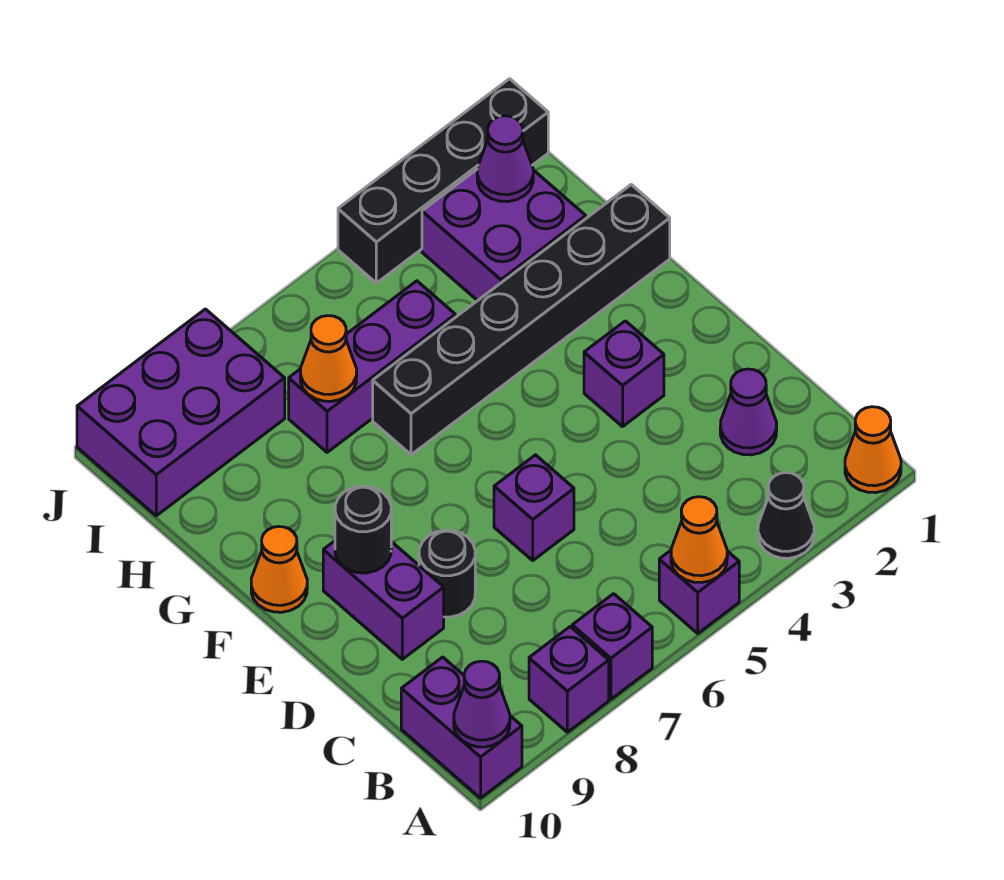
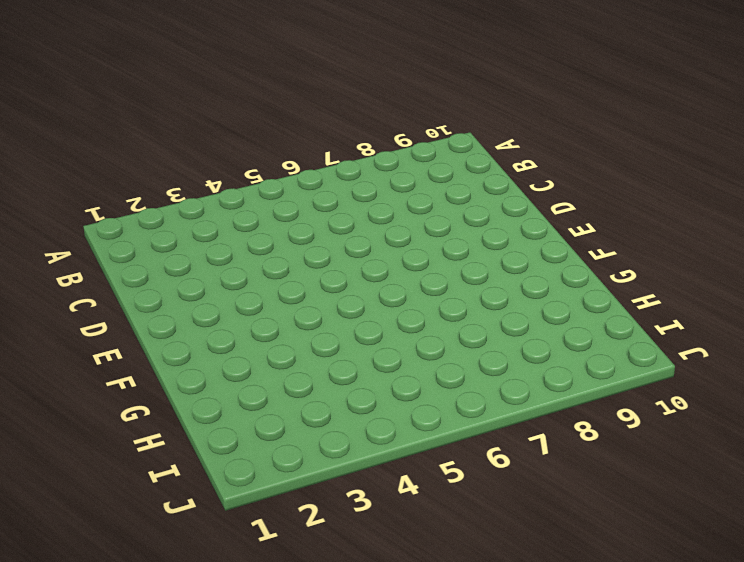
none -> orange 1x1 cone [845,407,901,493]
none -> black 1x1 cone [758,473,814,558]
none -> purple 1x1 brick [659,550,739,633]

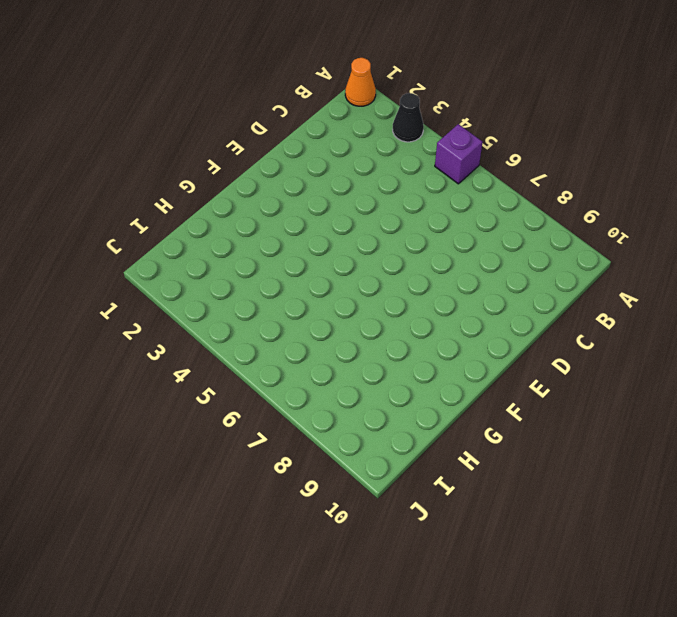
none -> purple 1x1 brick [572,594,652,699]
none -> purple 1x1 brick [529,627,609,732]
none -> purple 1x2 brick [401,657,522,798]

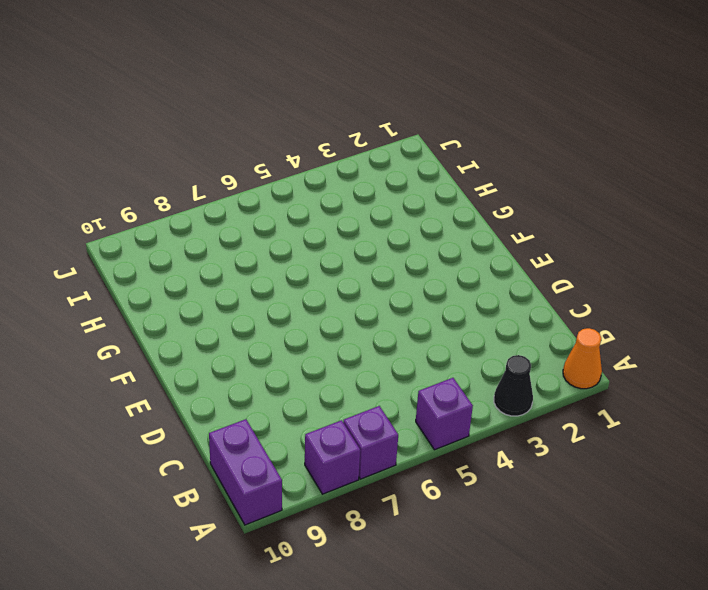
none -> purple 1x1 cone [720,369,777,455]
none -> purple 1x1 brick [494,455,574,560]
none -> black 1x1 round brick [419,530,475,617]

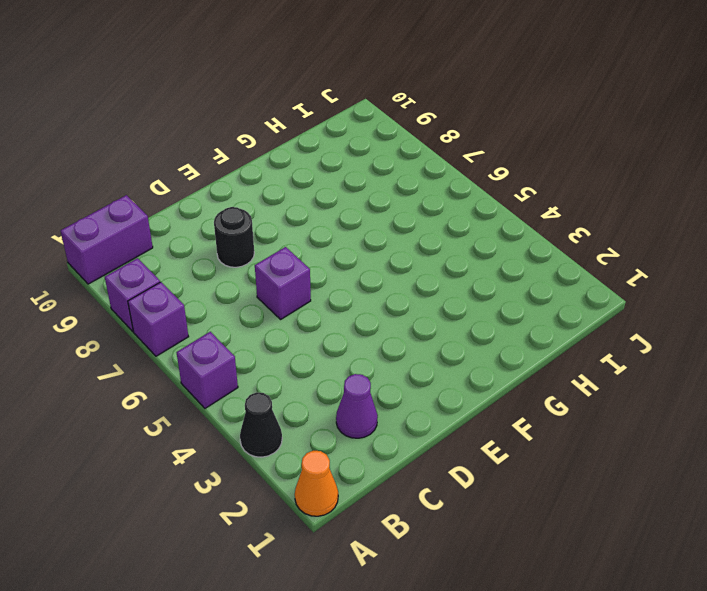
none -> purple 1x2 brick [323,541,444,659]
none -> purple 1x1 brick [584,321,664,427]
none -> orange 1x1 cone [251,526,307,612]

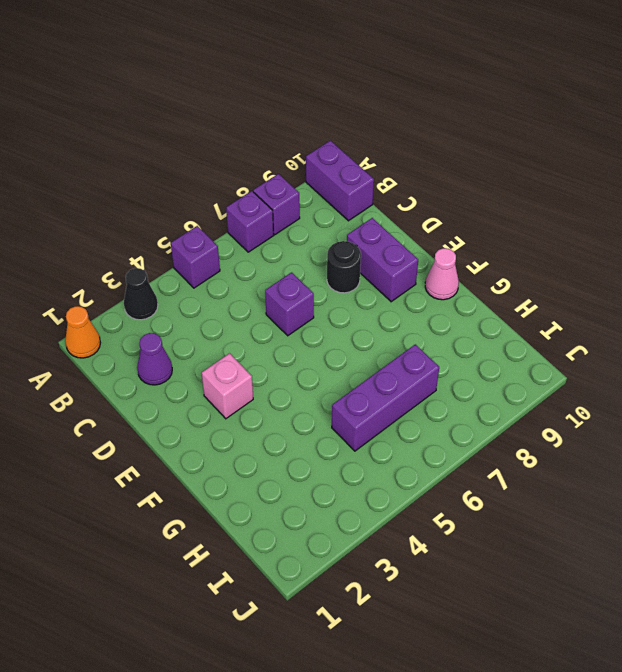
pink 1x1 brick [202,353,253,419] -> purple 1x1 brick [584,321,664,427]
pink 1x1 cone [425,248,459,300] -> orange 1x1 cone [251,526,307,612]
none -> black 1x6 brick [373,185,670,455]
none -> purple 2x2 brick [422,170,586,301]
none -> purple 2x3 brick [77,309,285,516]

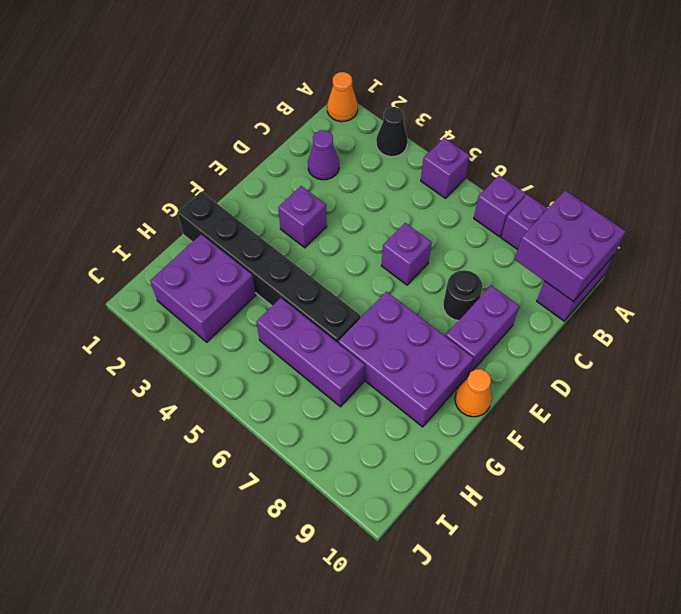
purple 2x2 brick [515,190,626,302] -> purple 1x1 cone [454,661,510,747]
purple 2x3 brick [338,292,473,427] -> purple 2x3 brick moved to [77,309,285,516]
none -> black 1x4 brick [338,79,548,283]
none -> orange 1x1 cone [671,497,727,583]
none -> black 1x1 round brick [335,486,391,573]

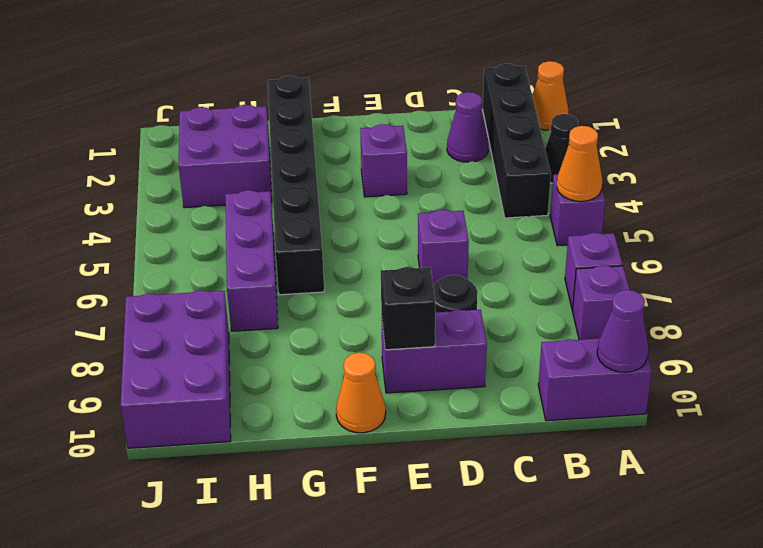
black 1x4 brick [483,64,551,218] -> black 1x4 brick moved to [338,79,548,283]
black 1x1 brick [381,267,435,350] -> black 1x1 round brick [335,486,391,573]
none -> orange 1x1 cone [300,316,357,401]
none -> purple 1x1 cone [477,116,533,202]

